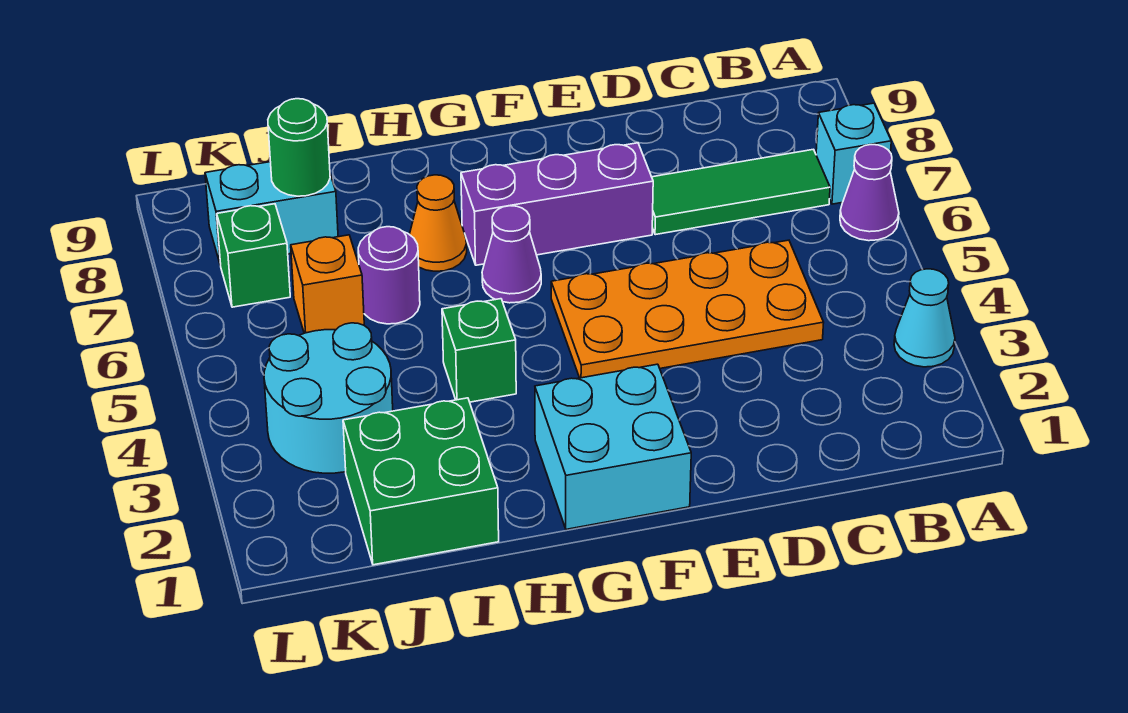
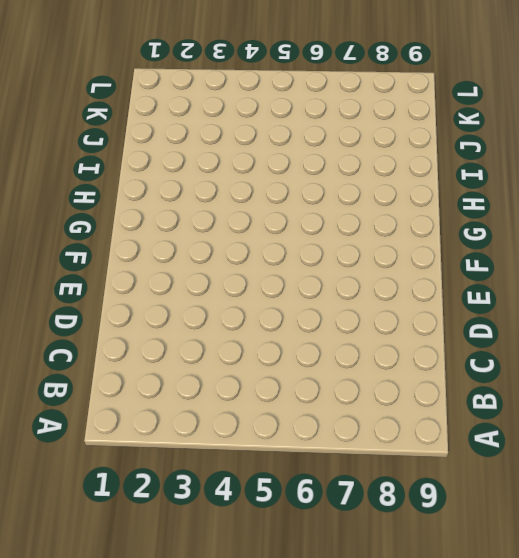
none -> cyan 1x1 cone [894,269,955,367]
none -> purple 1x1 cone [840,145,899,241]
none -> cyan 1x1 brick [816,103,891,204]

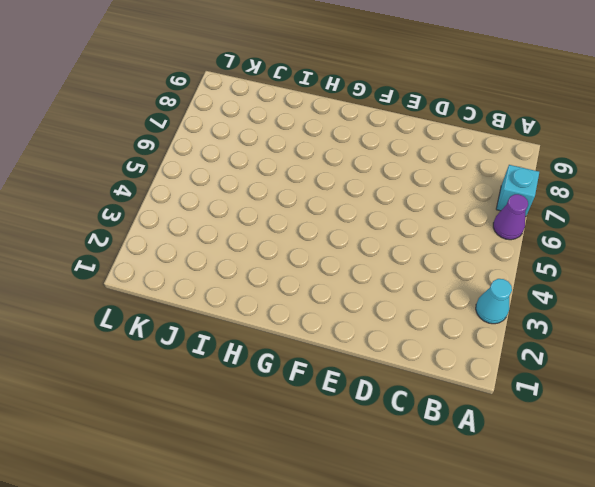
none -> green 1x3 tile [652,149,830,235]
none -> orange 2x4 plate [551,240,824,378]
none -> purple 1x3 brick [461,143,653,265]

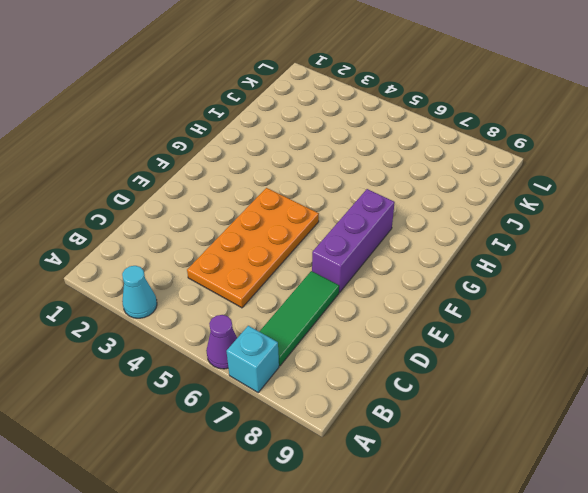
none -> cyan 2x2 brick [535,364,691,529]
none -> purple 1x1 cone [482,206,541,303]
none -> green 1x1 brick [442,299,516,402]

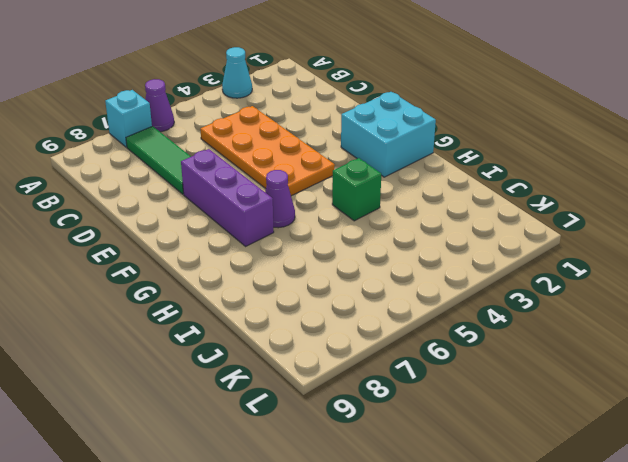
none -> orange 1x1 cone [409,175,467,271]
none -> green 2x2 brick [343,398,499,565]
none -> purple 1x1 round brick [358,227,420,324]

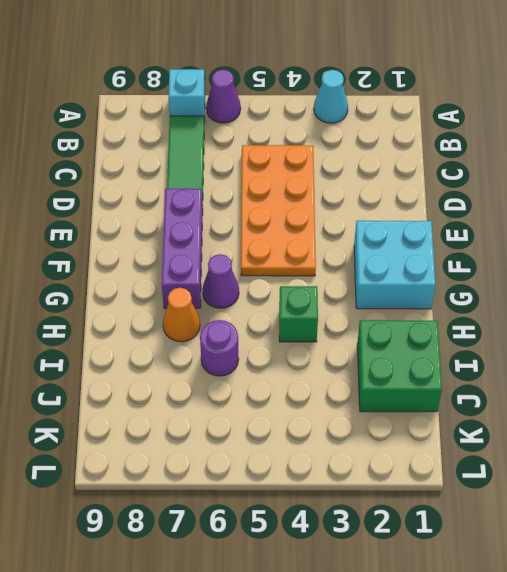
none -> cyan 2x2 round brick [264,323,393,473]
none -> orange 1x1 brick [291,235,364,333]
none -> cyan 1x2 brick [205,162,338,265]

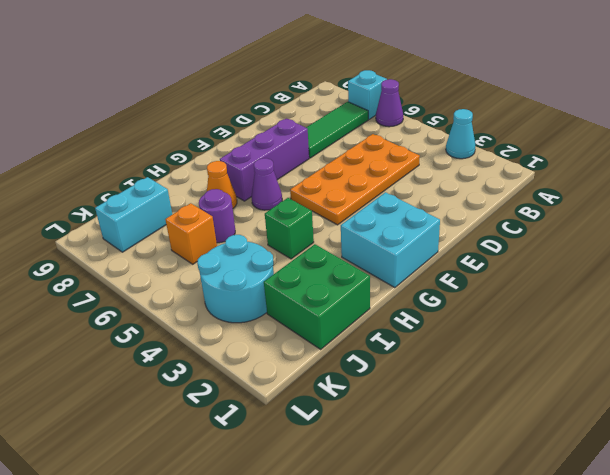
none -> green 1x1 brick [217,204,290,307]
none -> green 1x1 round brick [268,99,330,196]

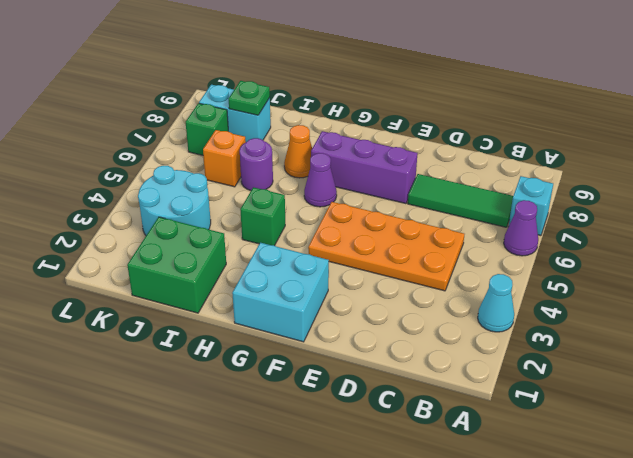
green 1x1 plate [229,81,270,115] -> green 1x1 round brick [268,99,330,196]

